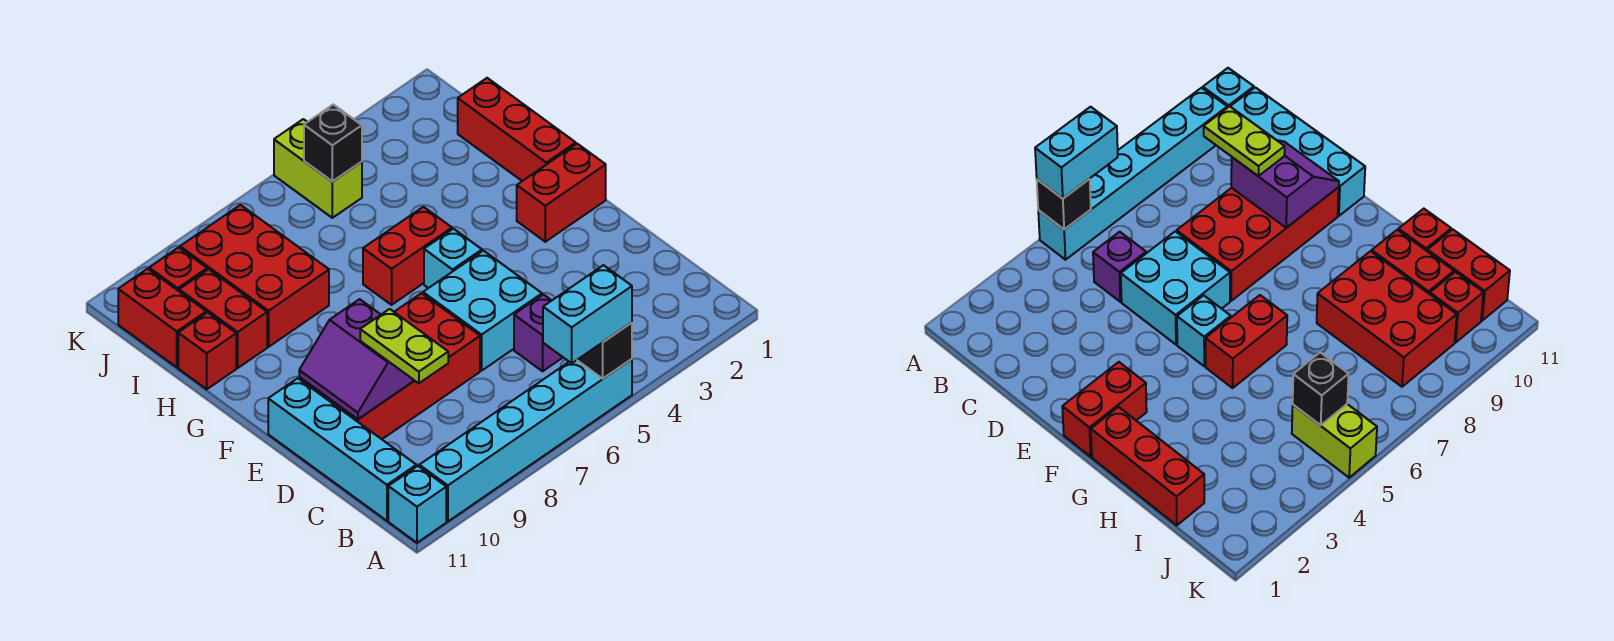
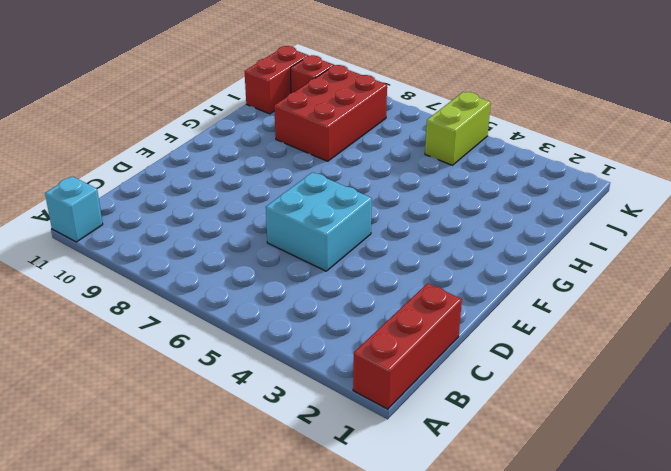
red 1x3 brick [353,283,462,409] -> red 1x3 brick moved to [458,78,576,181]
none -> cyan 1x6 brick [419,359,632,521]
none -> cyan 1x4 brick [268,378,416,521]
none -> purple 1x1 brick [514,295,563,371]

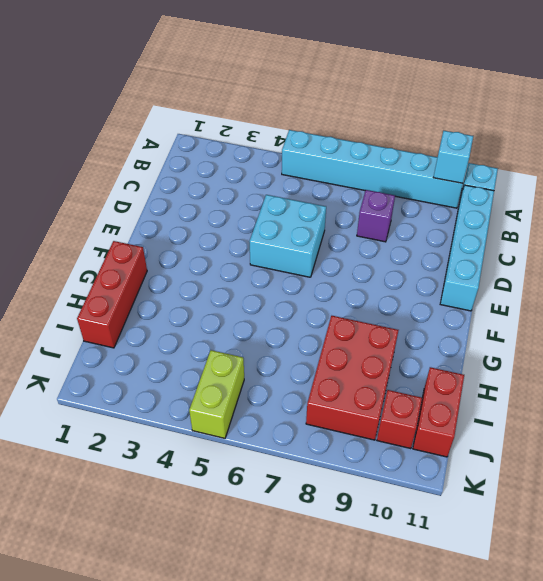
cyan 1x1 brick [433,131,473,183] -> cyan 1x1 brick moved to [424,229,482,288]
purple 1x1 brick [357,190,395,242] -> purple 1x1 brick moved to [514,295,563,371]
none -> red 2x4 brick [299,293,480,439]
none -> red 1x2 brick [517,144,606,242]
none -> red 1x2 brick [363,207,452,305]

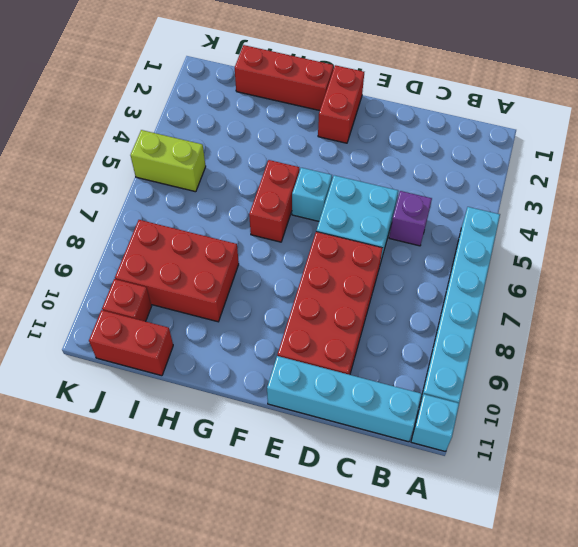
none -> red 1x2 brick [179,269,267,368]
none -> red 1x1 brick [178,312,236,389]
none -> black 1x1 brick [577,323,632,379]

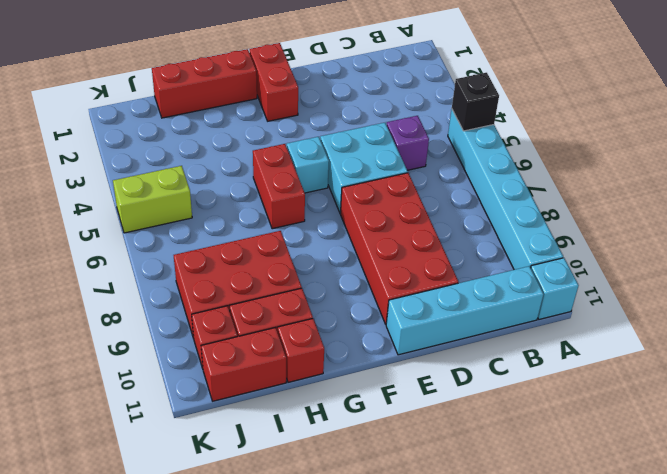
none -> purple 2x2 slope [299,299,414,419]
none -> black 1x1 brick [304,104,362,182]
none -> cyan 1x2 brick [543,265,632,363]

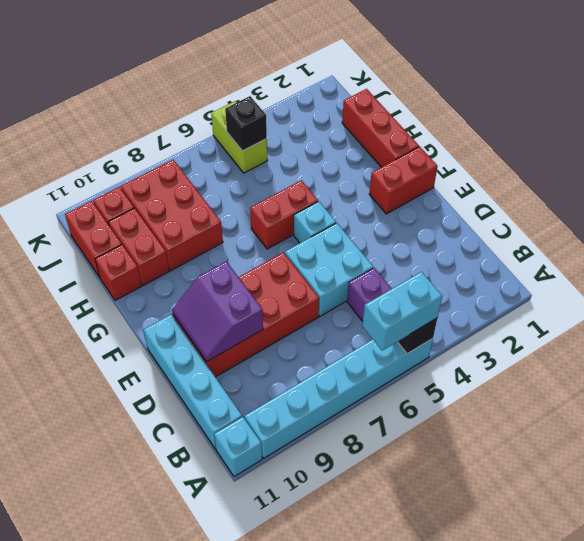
none -> lime 1x2 plate [360,309,448,383]

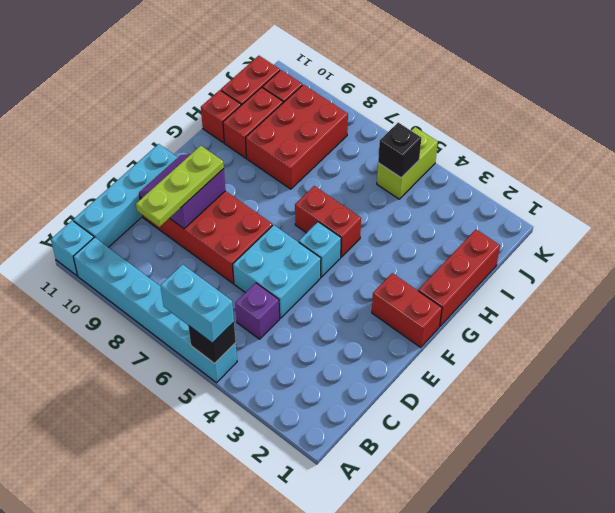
lime 1x3 plate [136,146,224,227] -> lime 1x2 plate [360,309,448,383]

